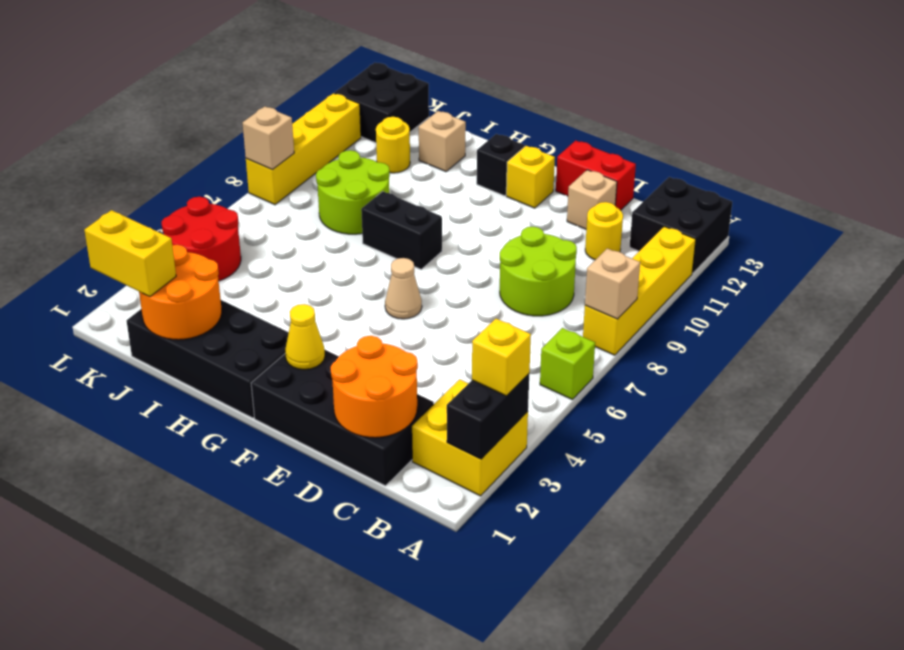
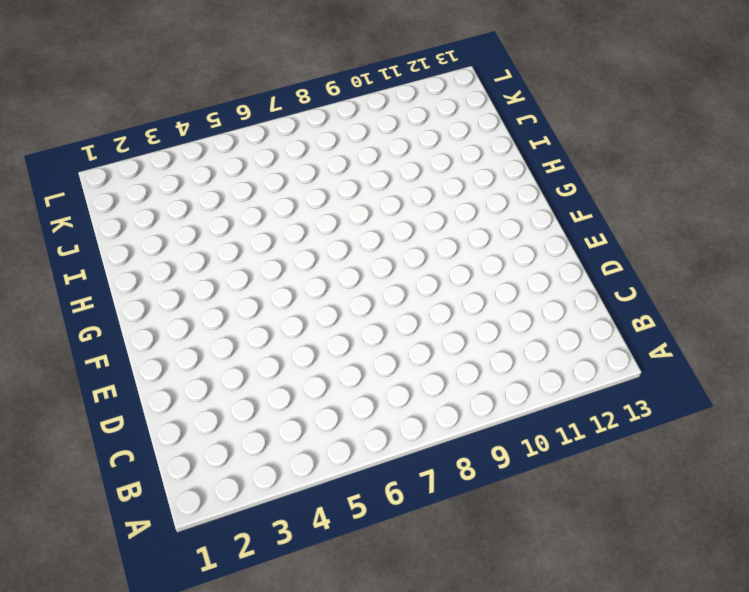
none -> yellow 2x2 brick [412,379,528,496]
none -> lime 1x1 brick [540,328,595,399]
none -> yellow 1x4 brick [583,226,696,355]

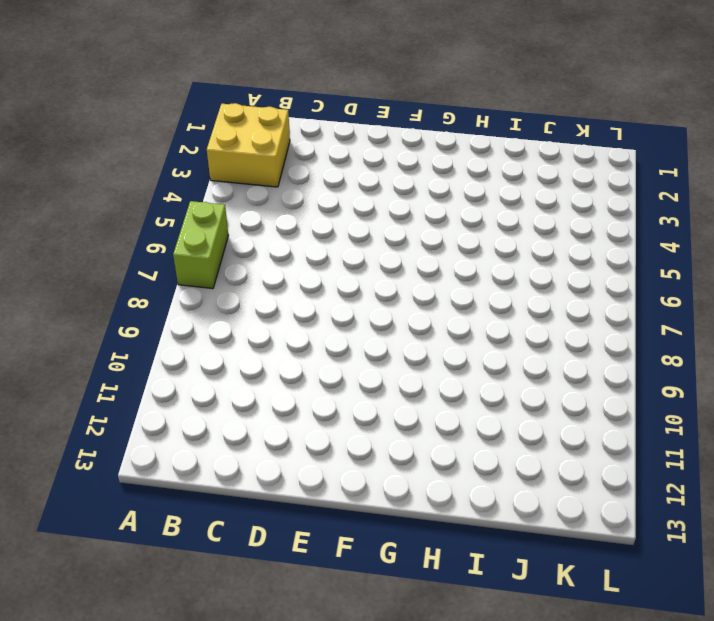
lime 1x2 brick [173,201,228,289] -> lime 1x1 brick [540,328,595,399]
none -> yellow 1x4 brick [583,226,696,355]
none -> black 2x2 brick [630,177,732,273]
none -> black 2x4 brick [251,350,434,486]

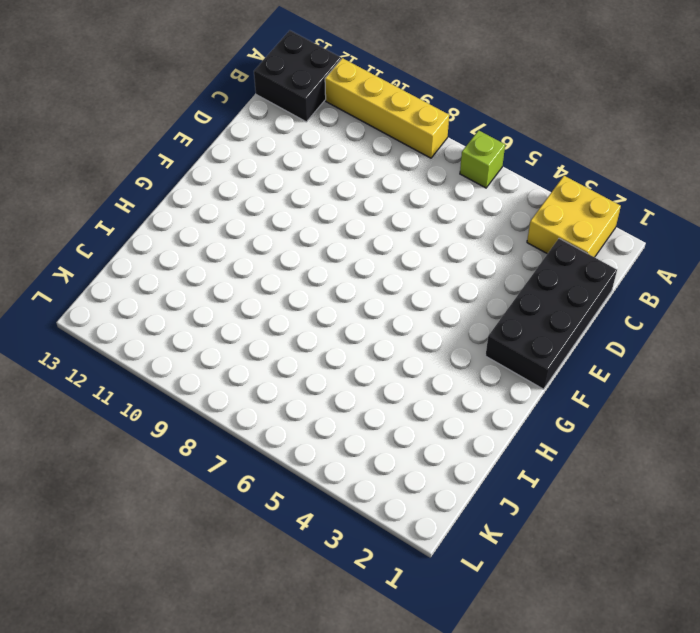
none -> lime 2x2 round brick [500,227,577,316]
none -> yellow 1x1 round brick [585,202,623,260]
none -> tan 1x1 brick [567,170,617,229]

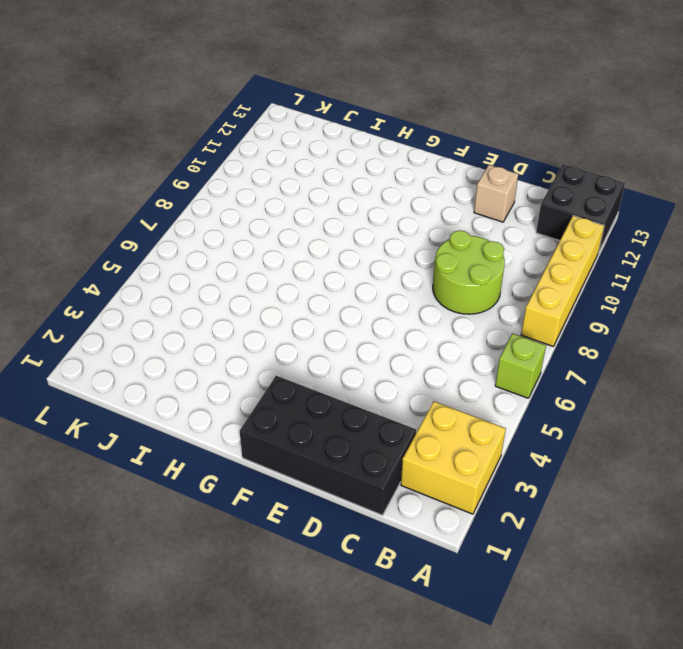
none -> yellow 1x1 round brick [585,202,623,260]
none -> red 1x2 brick [556,140,636,210]
none -> tan 1x1 cone [385,258,422,319]

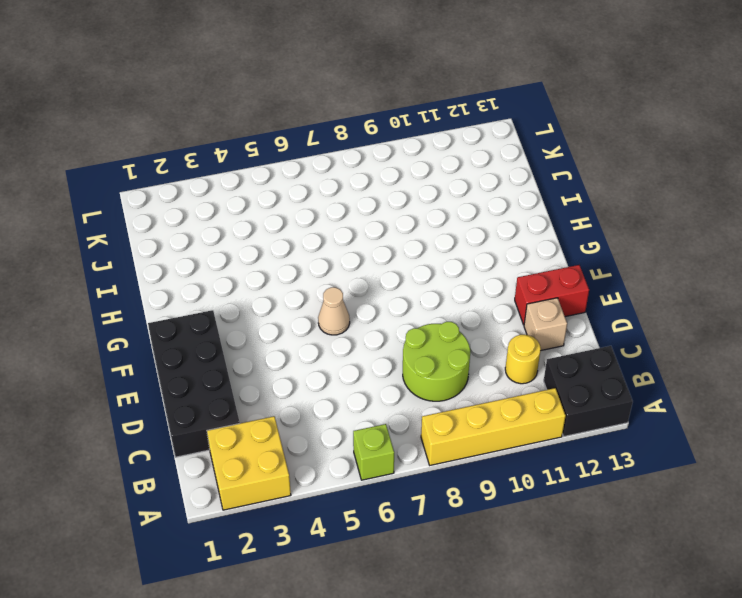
red 1x2 brick [515,265,589,325] -> red 1x2 brick turned to [556,140,636,210]
none -> yellow 1x1 brick [506,146,555,208]
none -> black 2x4 brick [127,300,289,418]
none -> black 1x2 brick [361,191,442,269]

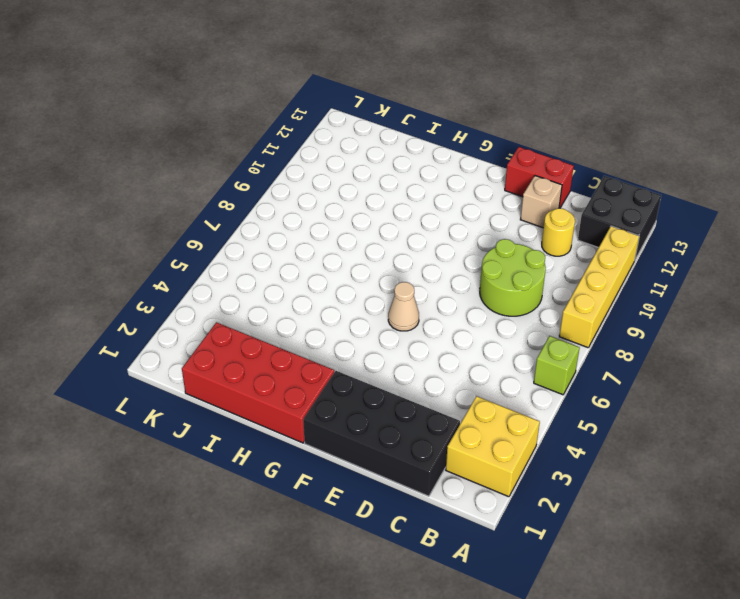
red 2x4 brick [182,322,334,443] -> black 2x4 brick [127,300,289,418]
none -> yellow 1x1 brick [506,146,555,208]
none -> black 1x2 brick [361,191,442,269]
none -> black 1x1 brick [477,134,525,196]

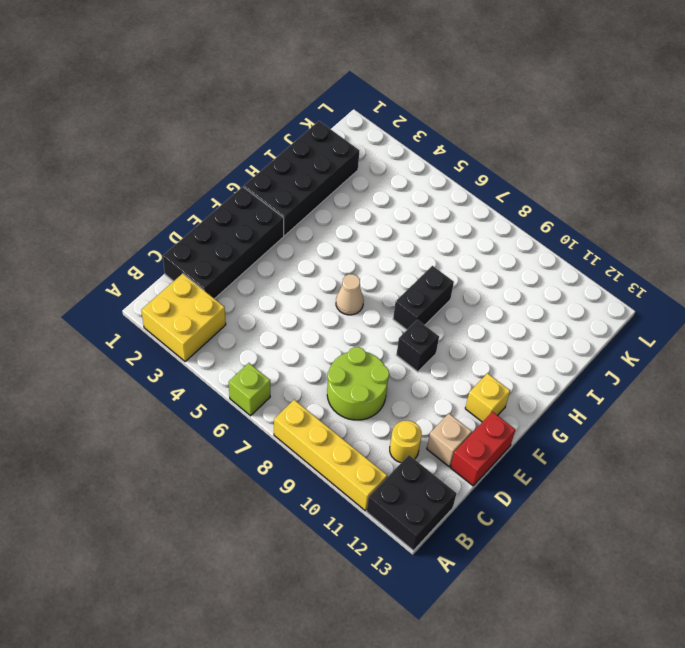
black 1x1 brick [396,320,439,372] -> black 1x1 brick moved to [477,134,525,196]
none -> lime 2x2 round brick [316,150,390,234]
none -> tan 1x1 brick [419,111,466,172]
none -> yellow 1x1 round brick [376,117,410,173]

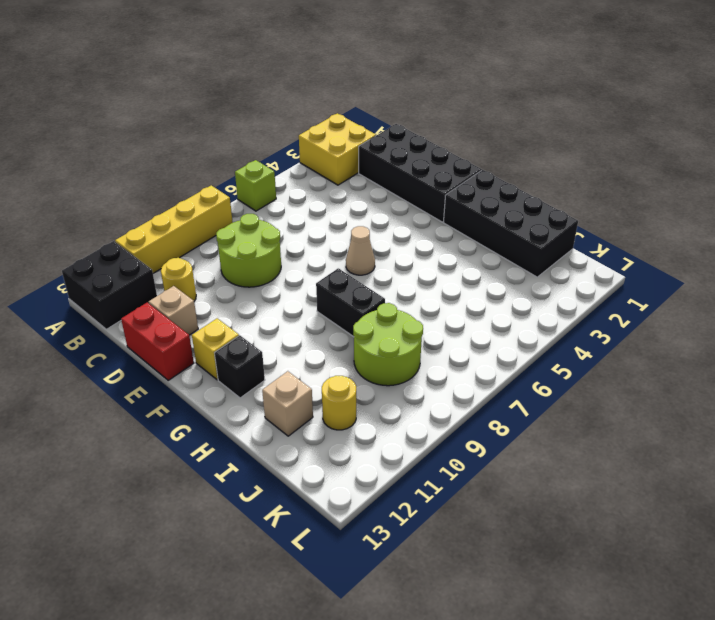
none -> red 2x2 round brick [161,197,241,281]
none -> black 2x2 brick [335,63,429,143]
none -> yellow 1x4 brick [246,93,361,205]

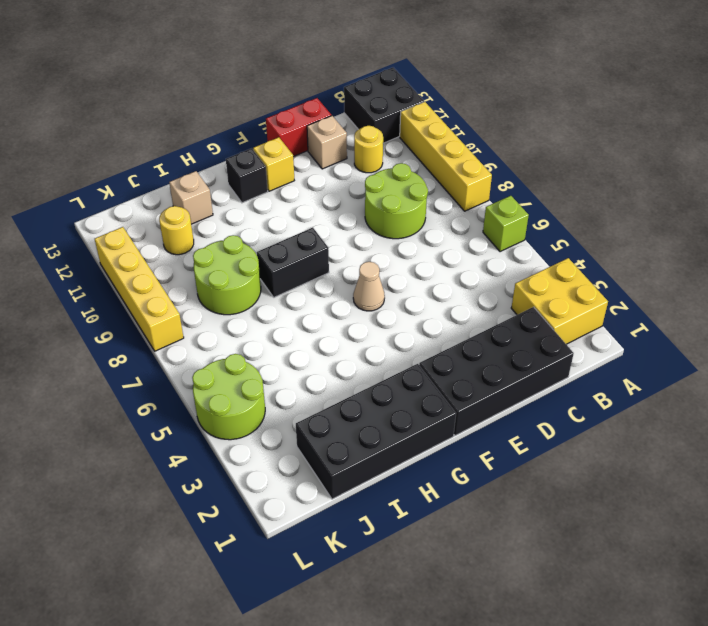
lime 2x2 round brick [192,354,265,440] -> red 2x2 round brick [161,197,241,281]
none -> black 2x2 brick [335,63,429,143]
none -> black 1x2 brick [447,374,529,459]
none -> tan 1x1 brick [585,248,640,319]

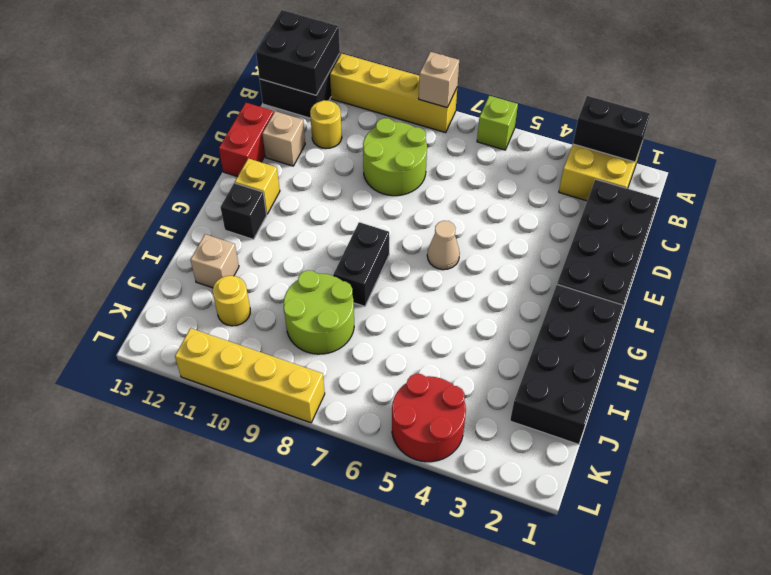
black 2x2 brick [256,10,340,95] -> black 2x2 brick moved to [335,63,429,143]
none -> orange 2x2 round brick [331,336,418,438]
none -> yellow 1x1 cone [285,304,325,370]
none -> orange 2x2 round brick [139,245,222,340]

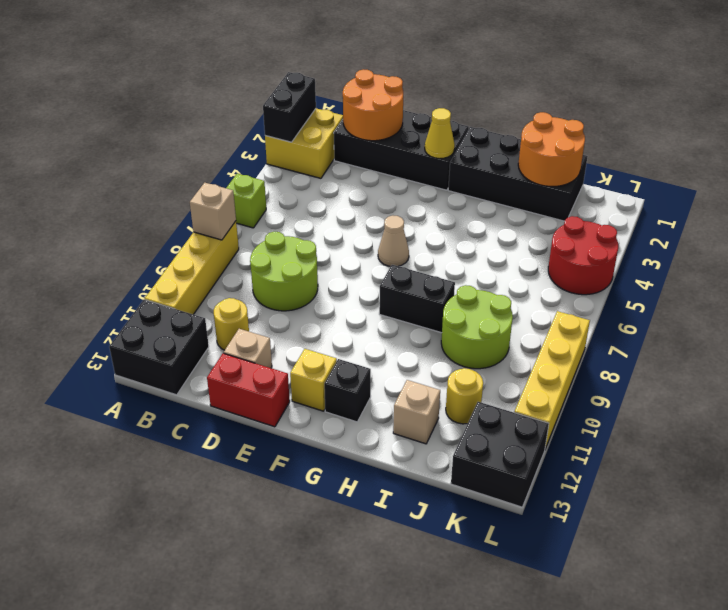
none -> tan 1x1 brick [243,106,294,170]
none -> yellow 1x1 brick [472,319,531,396]
none -> yellow 1x2 brick [84,210,176,297]

